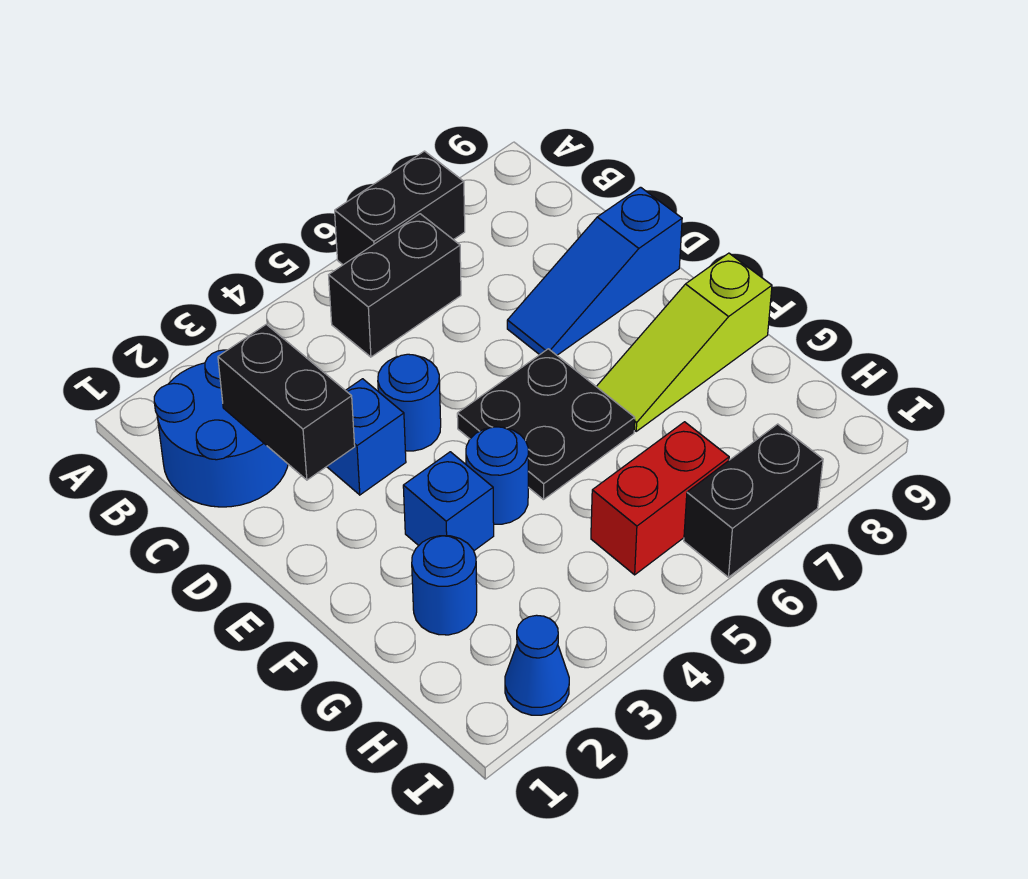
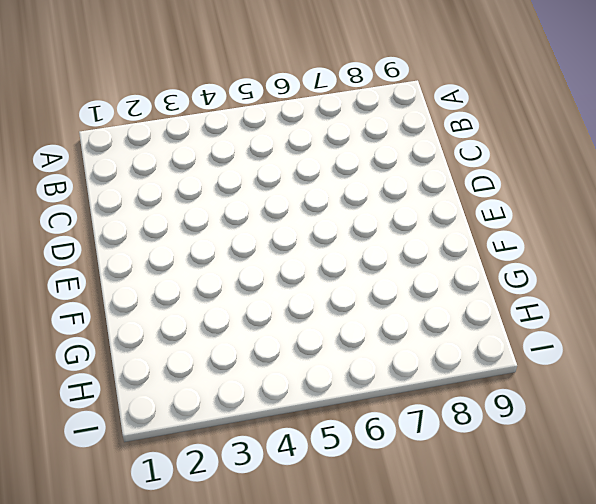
none -> black 1x2 brick [335,151,465,265]
none -> blue 2x2 round brick [154,350,288,507]
none -> black 1x2 brick [329,214,461,357]

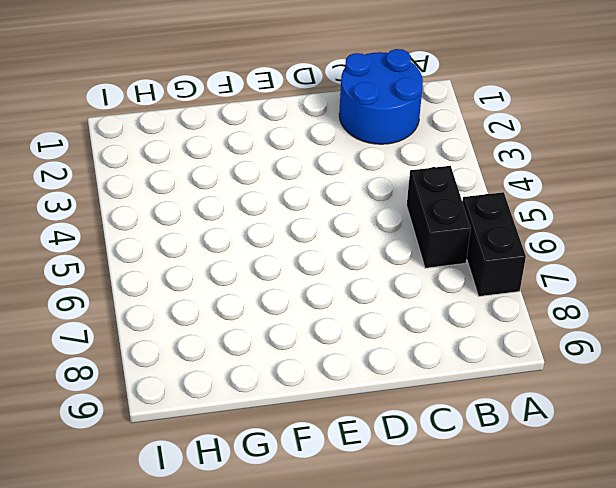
none -> blue 1x1 brick [327,379,406,495]
none -> blue 1x1 round brick [378,354,441,451]
none -> blue 1x3 slope [507,187,682,355]

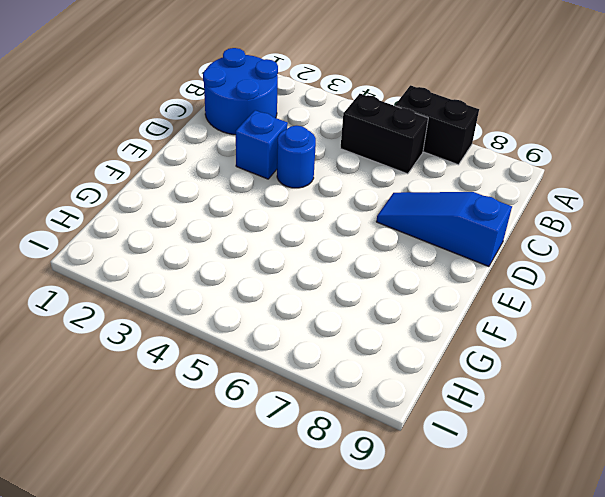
none -> black 2x2 plate [457,349,635,500]
none -> blue 1x1 brick [403,452,494,550]
none -> blue 1x1 round brick [466,427,528,524]

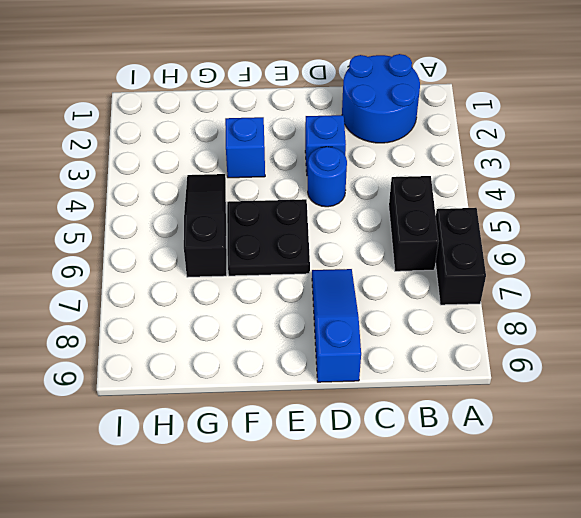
black 1x3 slope [184,174,227,277] -> none
none -> blue 1x1 round brick [466,427,528,524]
none -> lime 1x3 slope [596,253,772,431]
none -> blue 1x1 round brick [412,536,477,635]

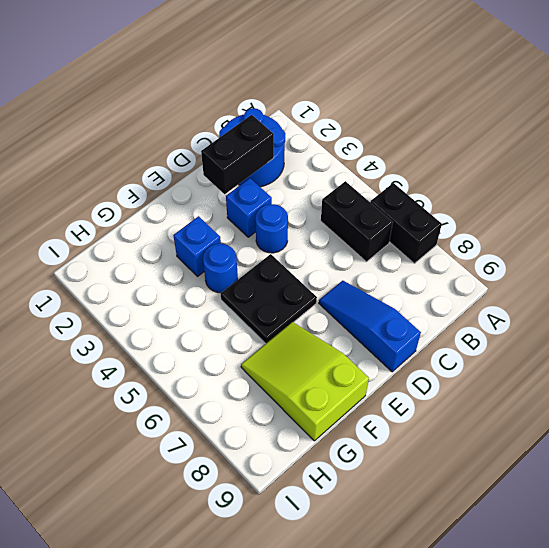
lime 2x3 slope [241,322,369,441] -> lime 1x3 slope [596,253,772,431]
none -> blue 1x1 round brick [412,536,477,635]
none -> red 1x2 brick [591,422,729,575]
none -> blue 1x1 cone [505,615,569,715]

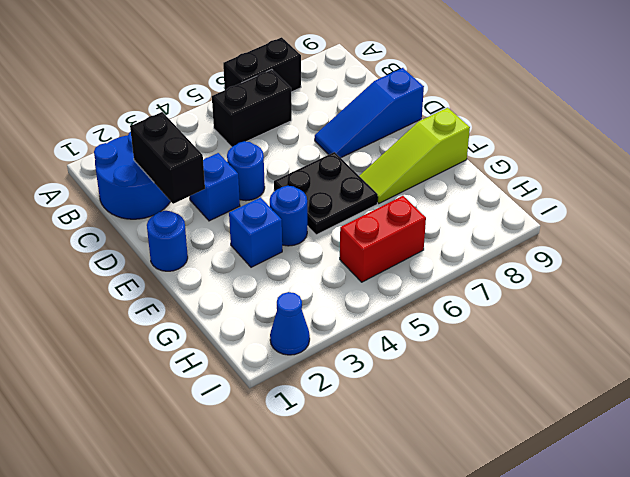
blue 1x1 round brick [147,211,188,271] -> blue 1x1 round brick moved to [412,536,477,635]
none -> black 1x2 brick [684,424,823,577]

